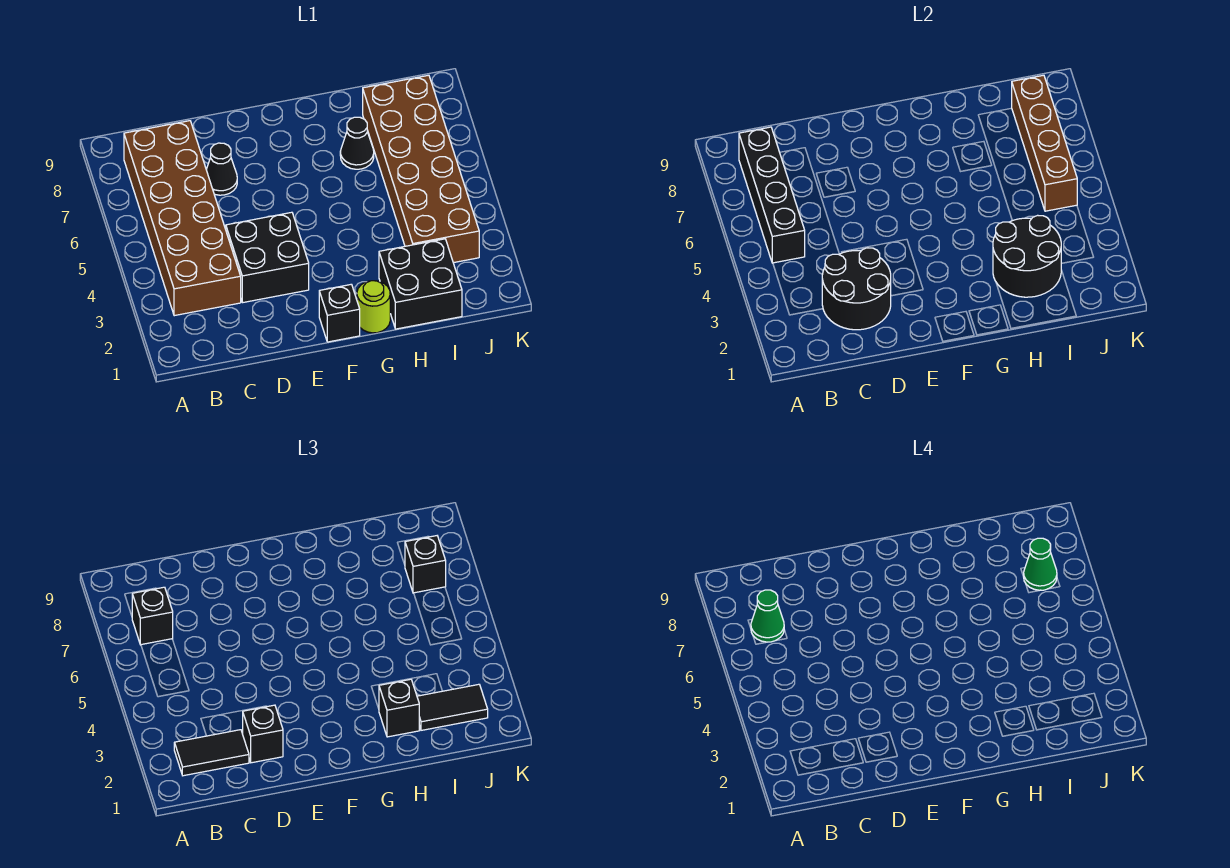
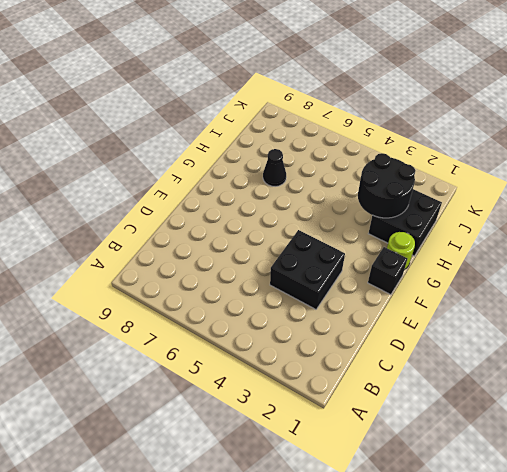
none -> brown 2x6 brick [124,121,241,316]
none -> black 1x1 cone [206,143,237,195]
none -> brown 2x6 brick [363,75,479,263]

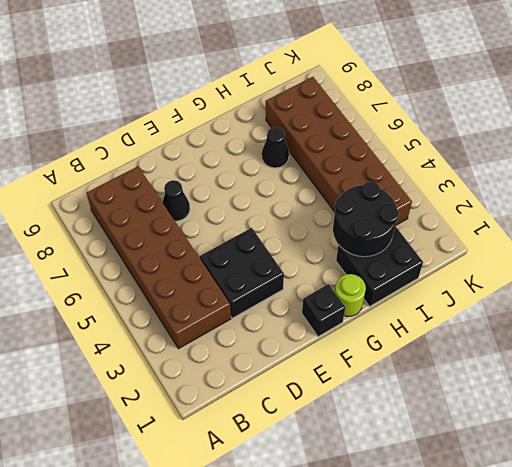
none -> black 1x4 brick [739,127,805,263]
none -> black 2x2 round brick [822,248,891,330]
none -> brown 1x4 brick [1012,75,1077,211]

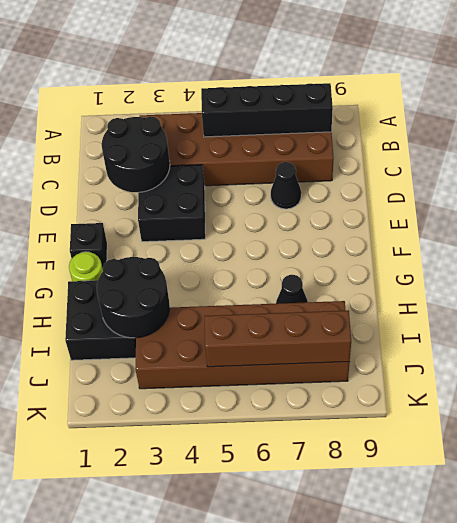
none -> black 1x2 tile [174,730,249,776]
none -> black 1x1 brick [132,587,173,645]
none -> black 1x1 brick [243,705,283,763]

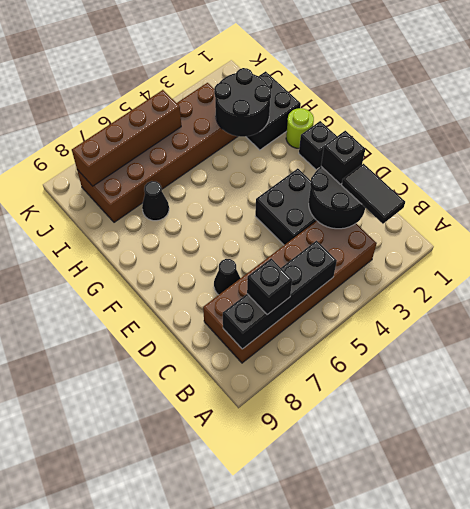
none -> black 1x1 brick [379,679,419,737]
none -> black 1x2 tile [417,684,488,730]
none -> black 1x1 brick [405,536,446,593]

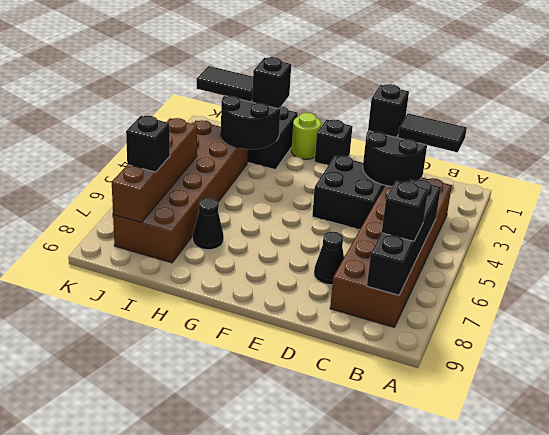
none -> green 1x1 cone [751,590,784,642]
none -> green 1x1 cone [1024,538,1057,590]

